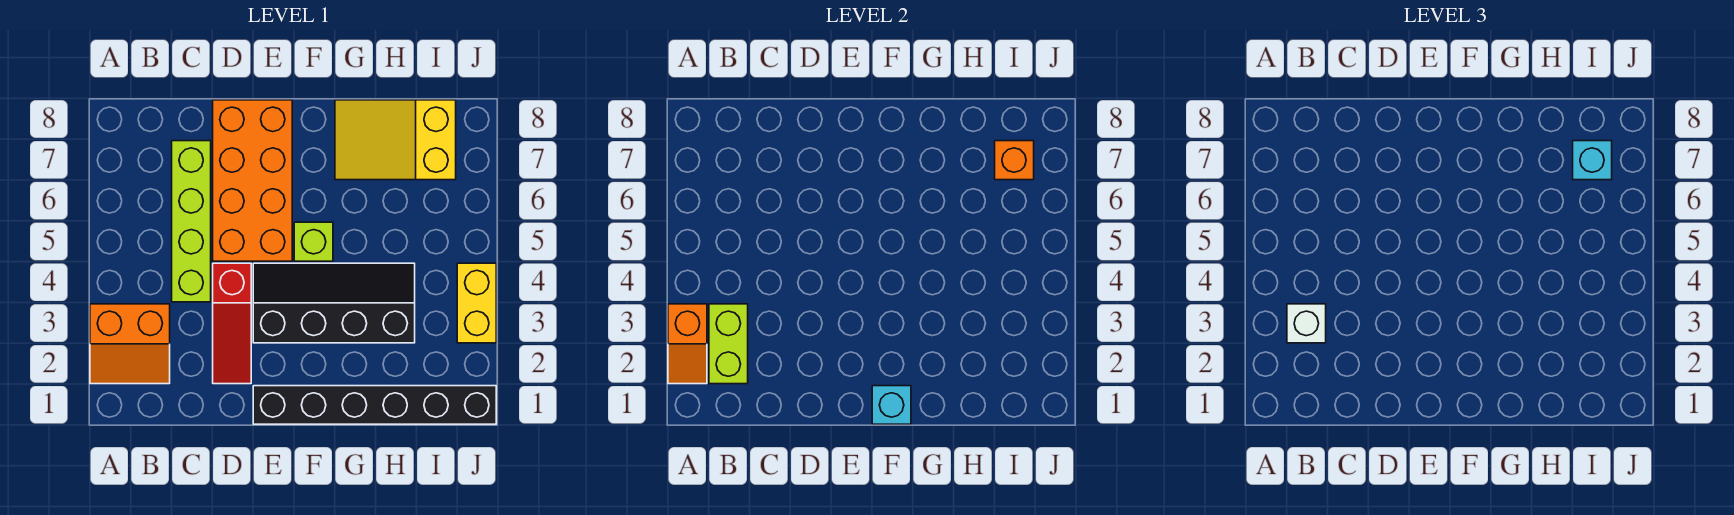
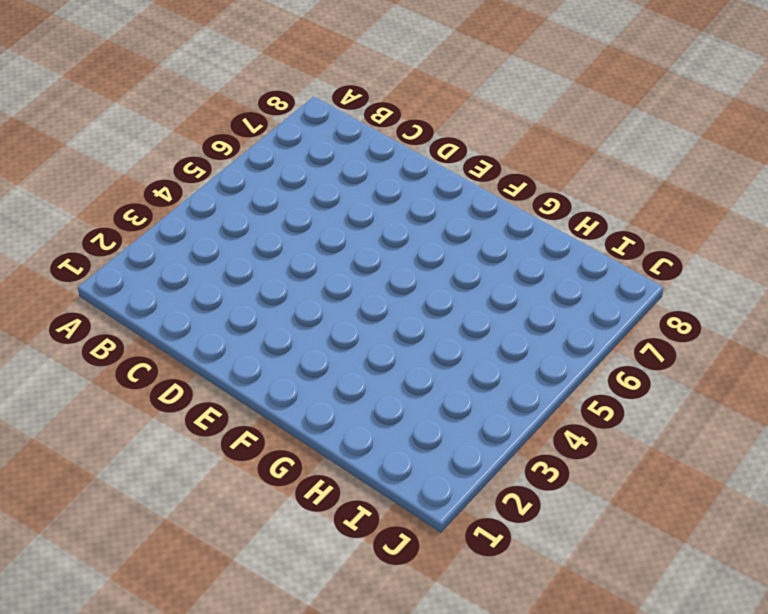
none -> orange 2x2 slope [90,304,170,384]
none -> lime 1x4 brick [172,141,211,302]
none -> red 1x3 slope [213,263,251,384]

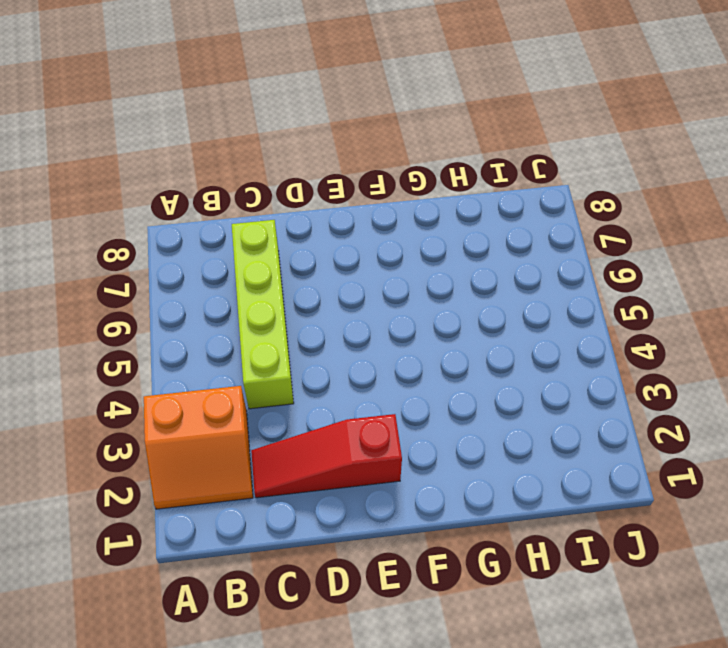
red 1x3 slope [251,414,402,498] -> red 1x3 slope turned to [213,263,251,384]
none -> orange 2x4 brick [213,100,292,261]
none -> black 1x6 brick [253,386,496,424]
none -> black 2x4 slope [253,263,415,343]

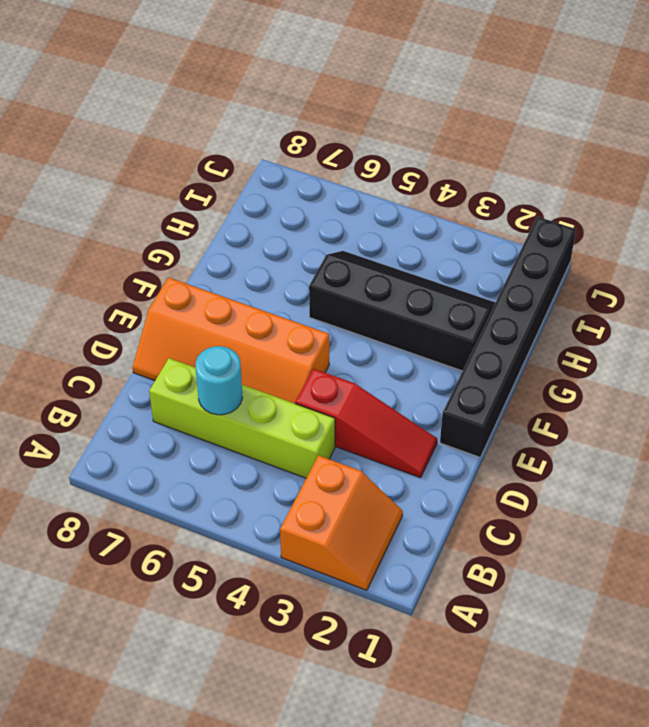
cyan 1x1 round brick [195,346,242,415] -> none
orange 2x4 slope [133,278,329,403] -> orange 2x4 brick [213,100,292,261]
black 2x4 slope [309,251,495,371] -> black 2x4 slope turned to [253,263,415,343]
none -> lime 1x1 brick [294,222,333,261]
none -> yellow 2x3 slope [335,100,456,180]
none -> yellow 1x2 brick [457,263,496,343]

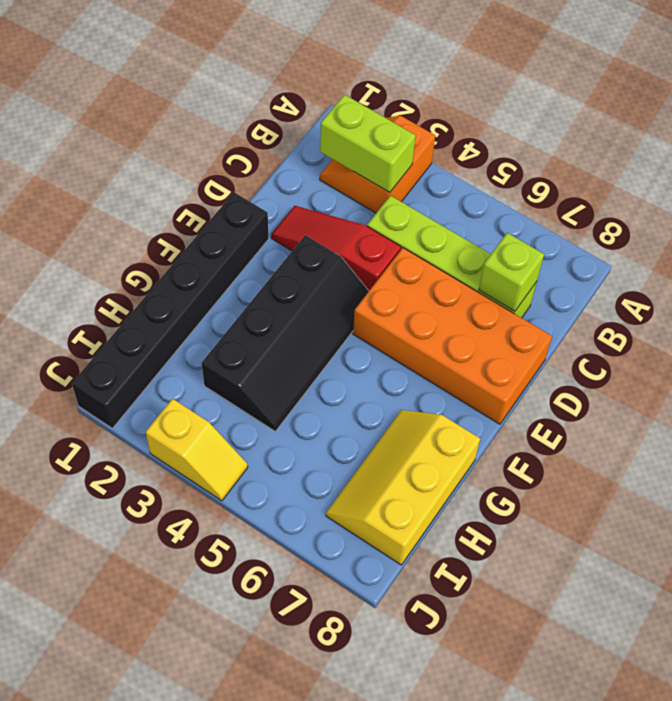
lime 1x1 brick [479,233,544,311] -> lime 1x1 brick moved to [294,222,333,261]
yellow 2x3 slope [326,410,480,565] -> yellow 2x3 slope turned to [335,100,456,180]
yellow 1x2 slope [146,399,248,501] -> yellow 1x2 brick [457,263,496,343]
none -> orange 1x2 slope [668,304,707,384]
none -> cyan 1x1 brick [872,386,911,424]
none -> orange 1x1 brick [995,141,1034,180]

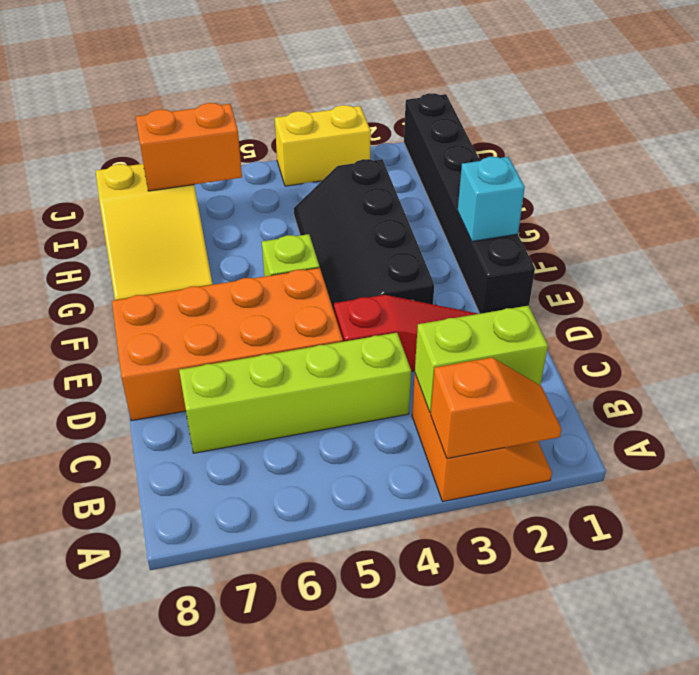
orange 1x2 brick [136,103,242,191] -> orange 1x1 brick [995,141,1034,180]
none -> white 1x1 brick [1287,304,1326,343]
none -> cyan 1x1 brick [1573,141,1612,180]

